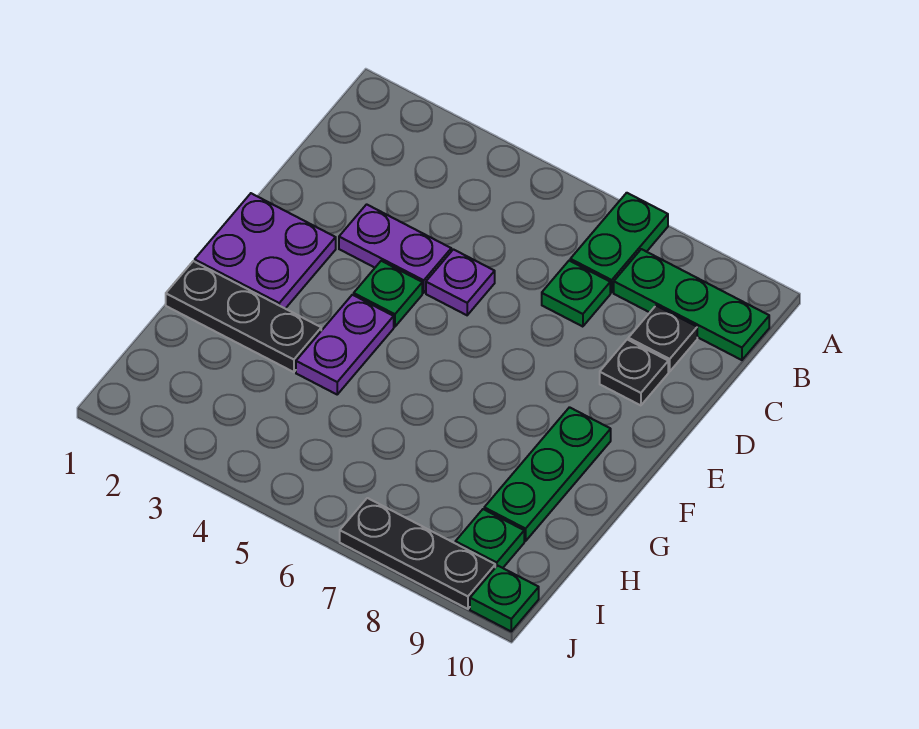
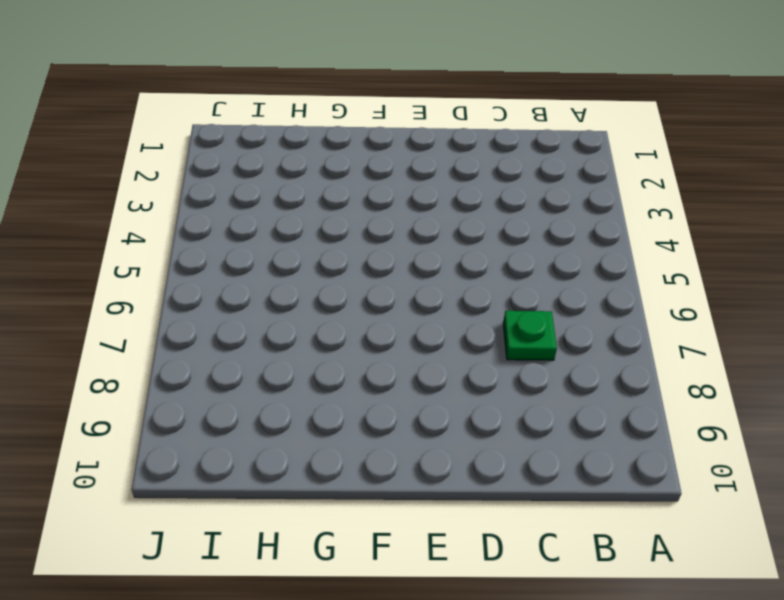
none -> green 1x2 plate [570,193,668,293]
none -> green 1x3 plate [614,249,769,360]
none -> black 1x1 plate [628,306,697,371]

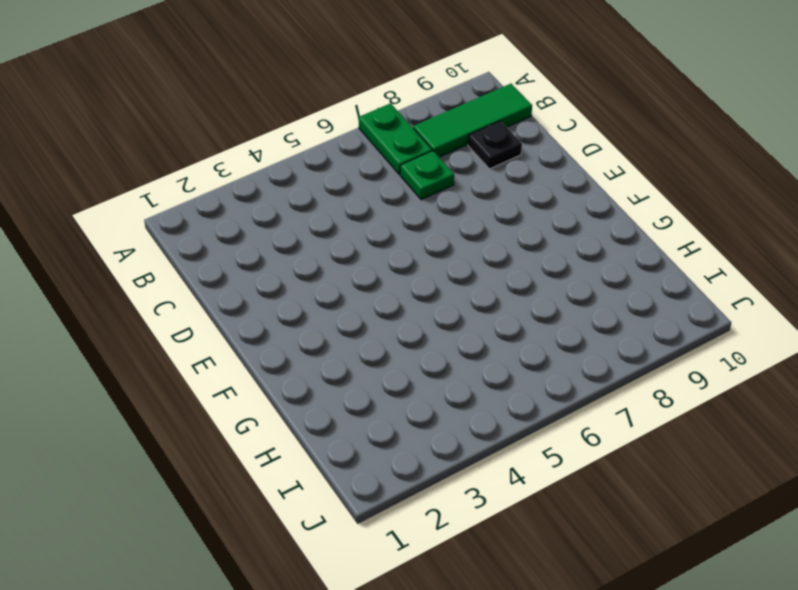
green 1x3 tile [413,84,532,157] -> green 1x3 plate [614,249,769,360]
none -> purple 1x2 plate [339,204,451,293]
none -> purple 1x1 plate [426,249,495,315]
none -> black 1x1 plate [600,340,668,405]

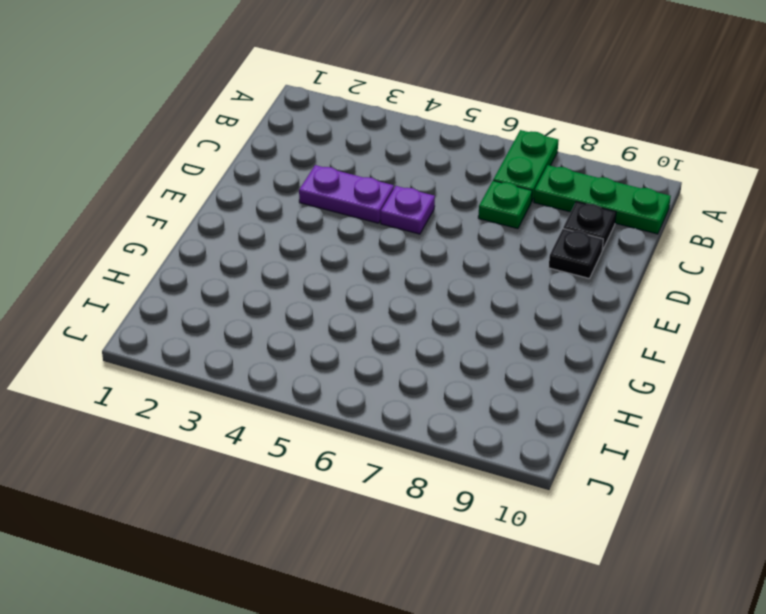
none -> purple 2x2 plate [195,193,336,309]
none -> green 1x1 plate [354,261,422,327]
none -> purple 1x2 plate [296,295,394,394]

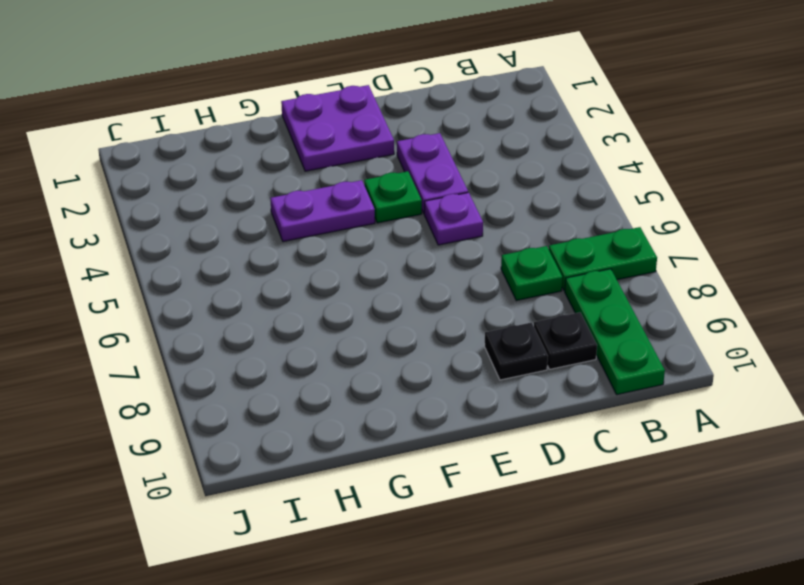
none -> green 1x3 plate [484,407,611,541]
none -> black 1x3 plate [166,261,321,372]
none -> green 1x1 plate [455,509,524,568]

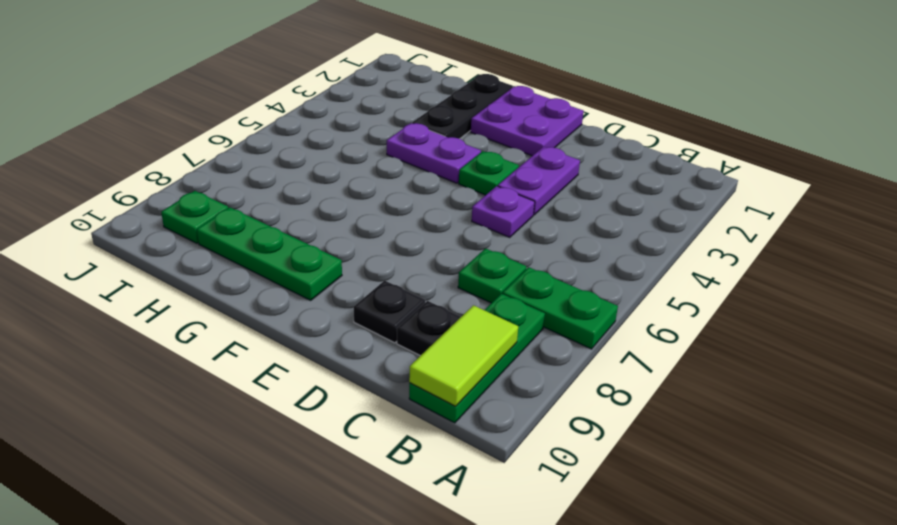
lime 1x2 tile [409,305,518,406] -> none
none -> black 1x3 plate [340,498,495,609]
none -> green 1x1 plate [470,566,539,631]

